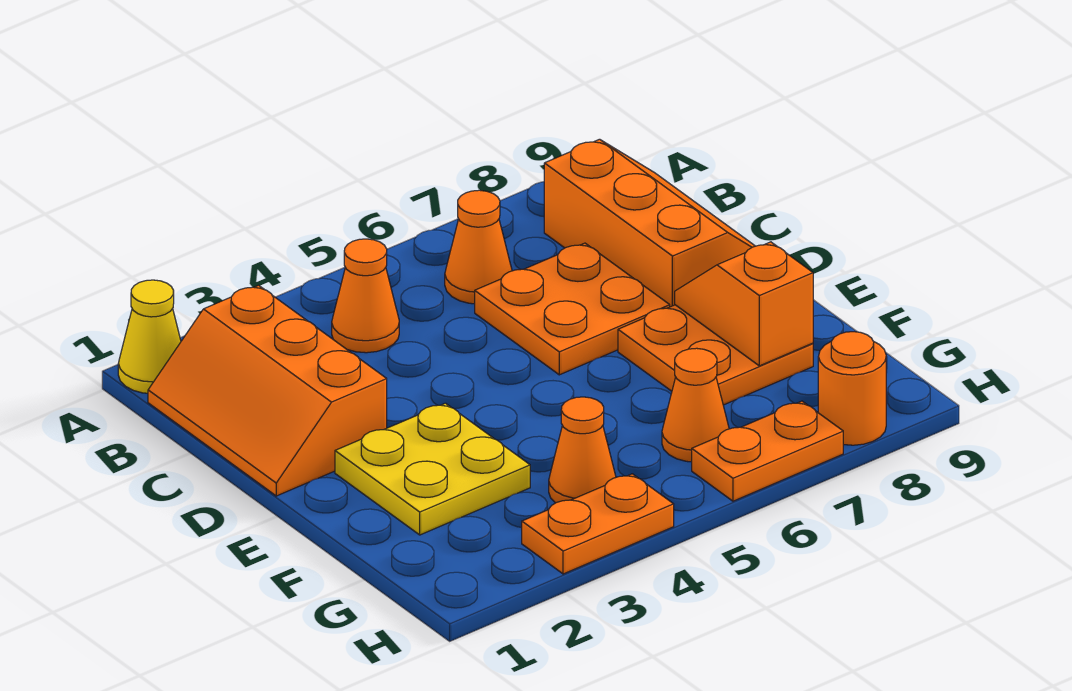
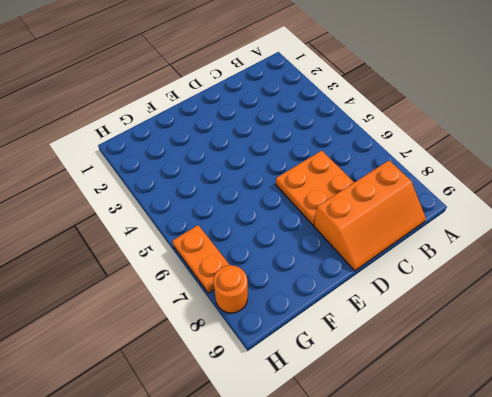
none -> yellow 1x1 cone [118,280,181,393]
none -> orange 2x3 slope [148,285,387,496]
none -> orange 1x1 cone [332,239,399,353]

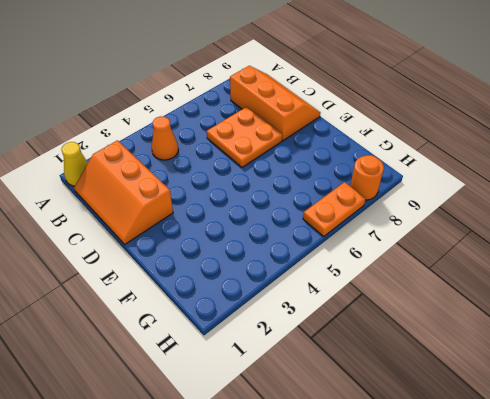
none -> orange 1x1 cone [445,190,512,304]
none -> yellow 2x2 plate [335,403,530,535]
none -> orange 2x2 plate [618,305,813,405]

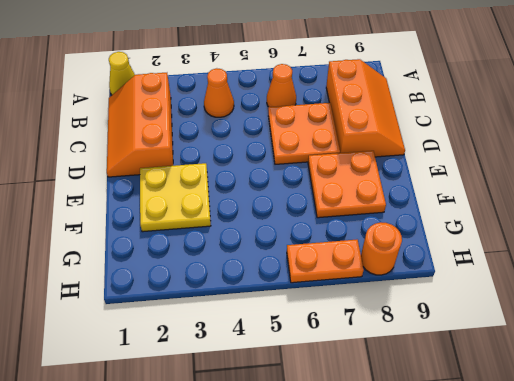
none -> orange 1x1 cone [549,397,616,503]
none -> orange 1x1 cone [662,348,729,462]
none -> orange 1x2 plate [522,474,674,574]

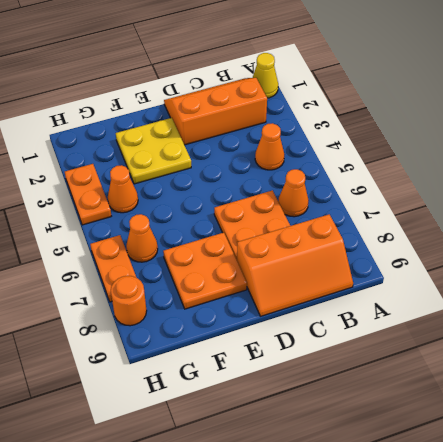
none -> orange 1x2 slope [675,242,813,366]

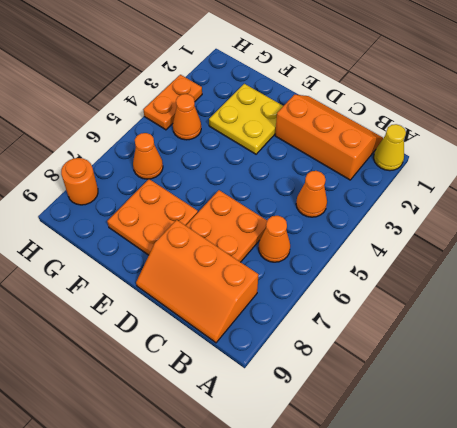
none -> orange 1x2 plate [692,401,843,501]
none -> orange 1x2 slope [675,242,813,366]

